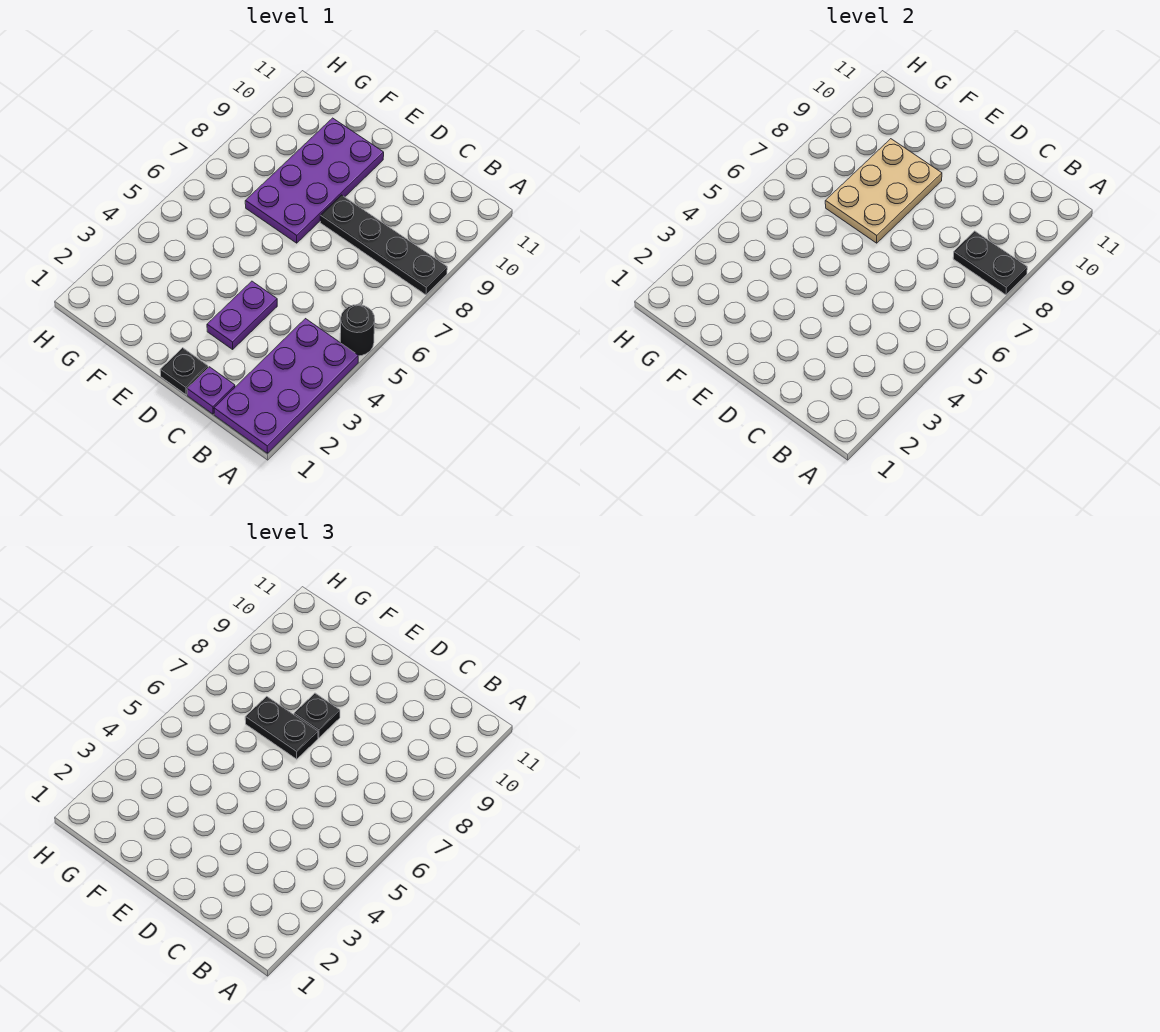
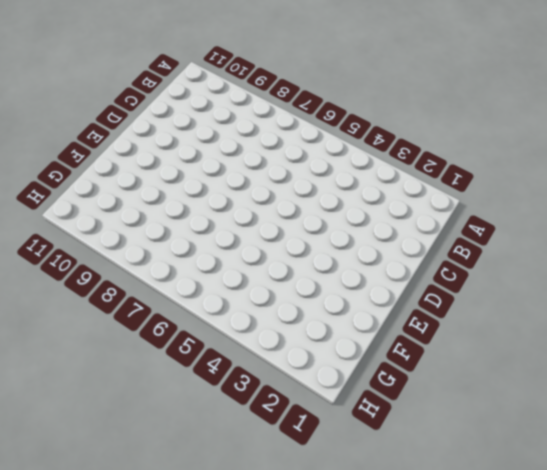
none -> purple 2x4 plate [214,319,358,453]
none -> black 1x1 round brick [340,305,375,356]

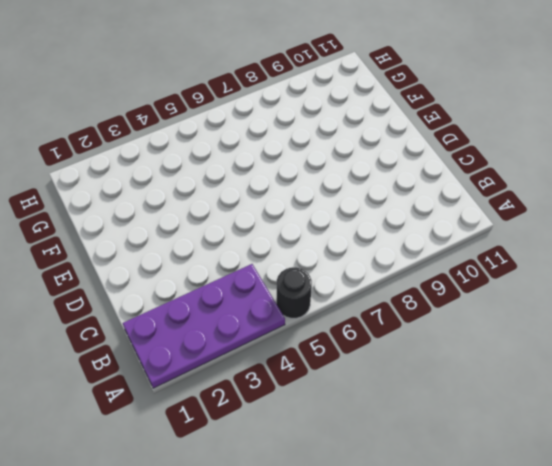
none -> black 1x4 plate [320,195,447,295]
none -> purple 1x1 plate [187,367,235,414]

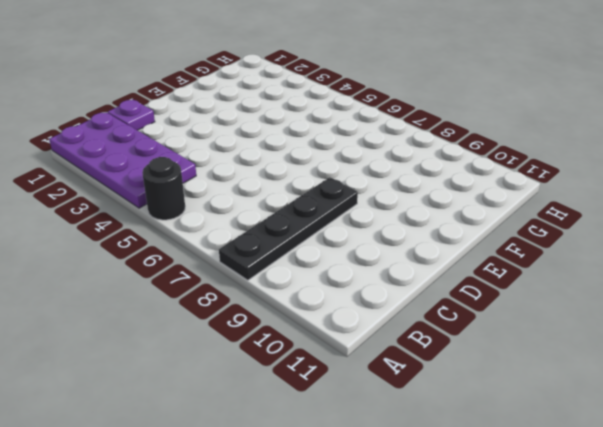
none -> black 1x1 plate [160,348,208,395]
none -> purple 1x2 plate [207,281,277,349]

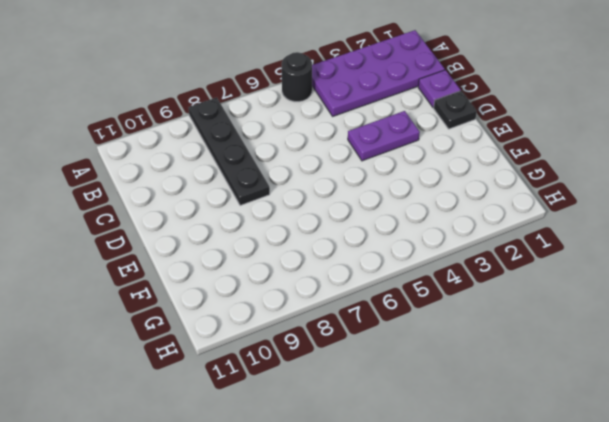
none -> purple 2x4 plate [245,118,384,243]
none -> black 1x2 plate [953,231,1027,295]

